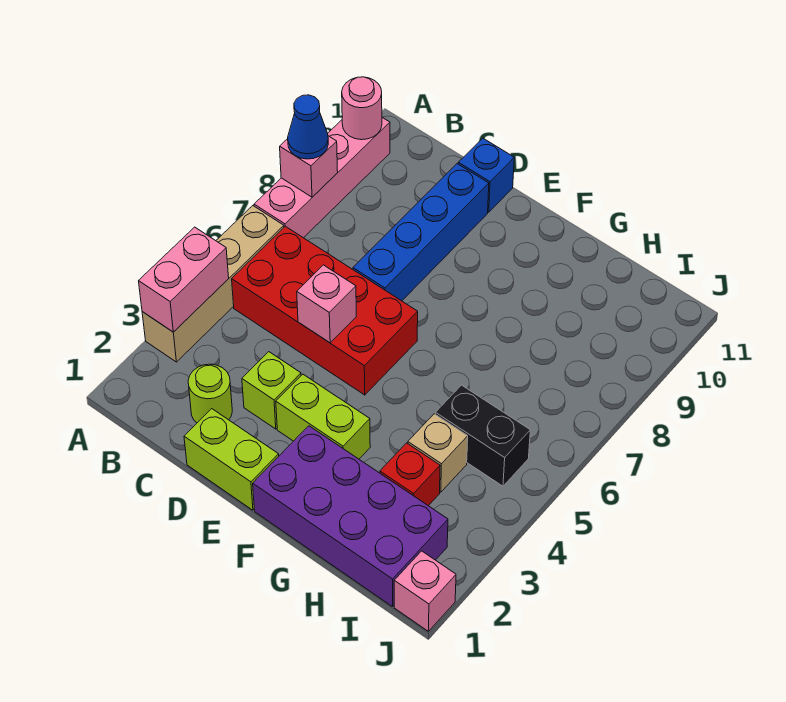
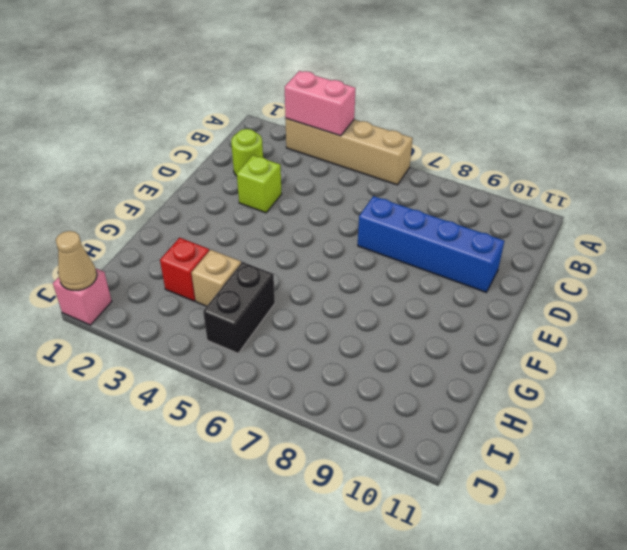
tan 1x1 cone [56,231,97,290] -> none
none -> pink 1x4 brick [254,117,390,238]
none -> red 2x4 brick [232,226,418,395]
none -> lime 1x2 brick [184,409,279,510]

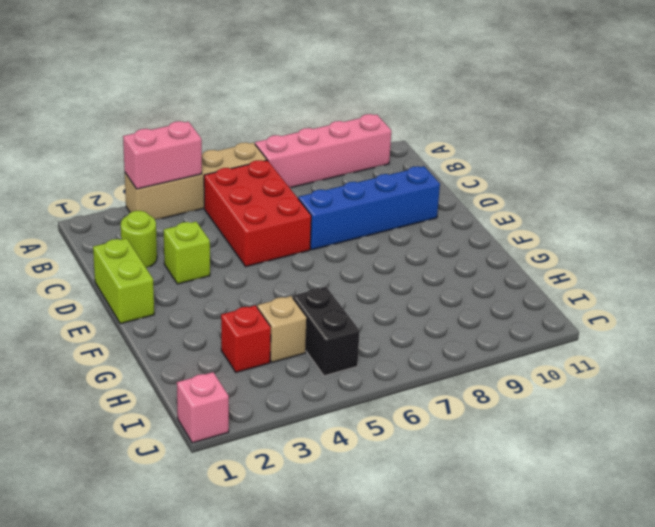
red 2x3 brick [204,160,311,267] -> red 2x4 brick [232,226,418,395]
none -> blue 1x1 brick [458,138,514,212]
none -> lime 1x2 brick [276,374,370,459]
none -> purple 2x4 brick [253,426,448,607]

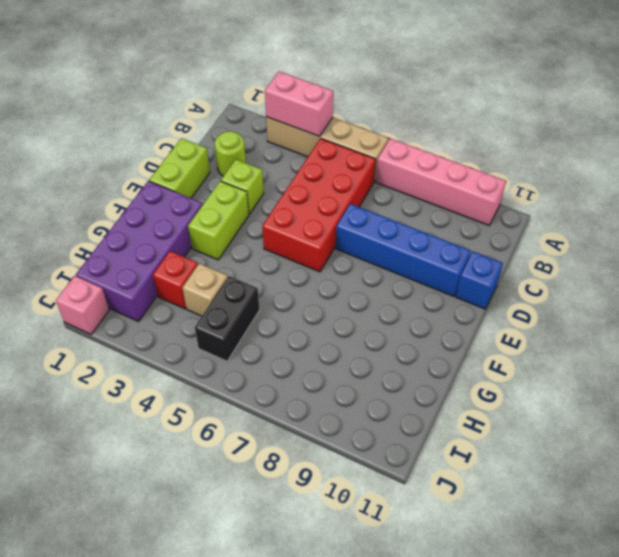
none -> pink 1x1 brick [280,136,338,197]
none -> pink 1x1 round brick [342,77,382,140]
none -> pink 1x1 brick [297,265,356,343]

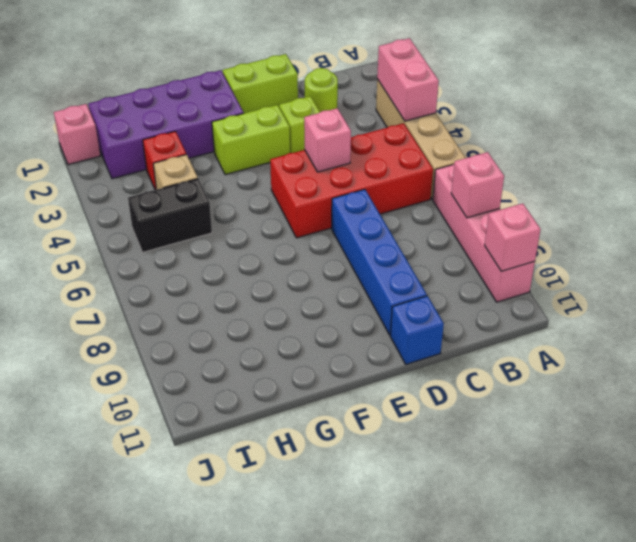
pink 1x1 brick [485,203,541,271] -> pink 1x1 round brick [342,77,382,140]
none -> blue 1x1 cone [288,95,328,159]

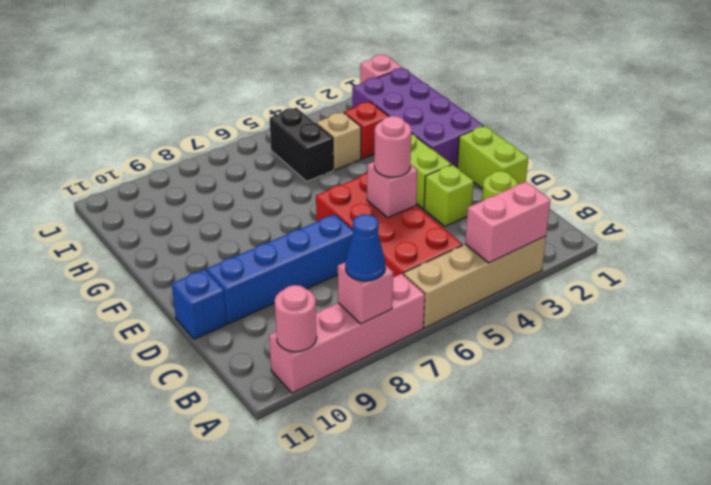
pink 1x1 round brick [374,116,412,177] -> none

